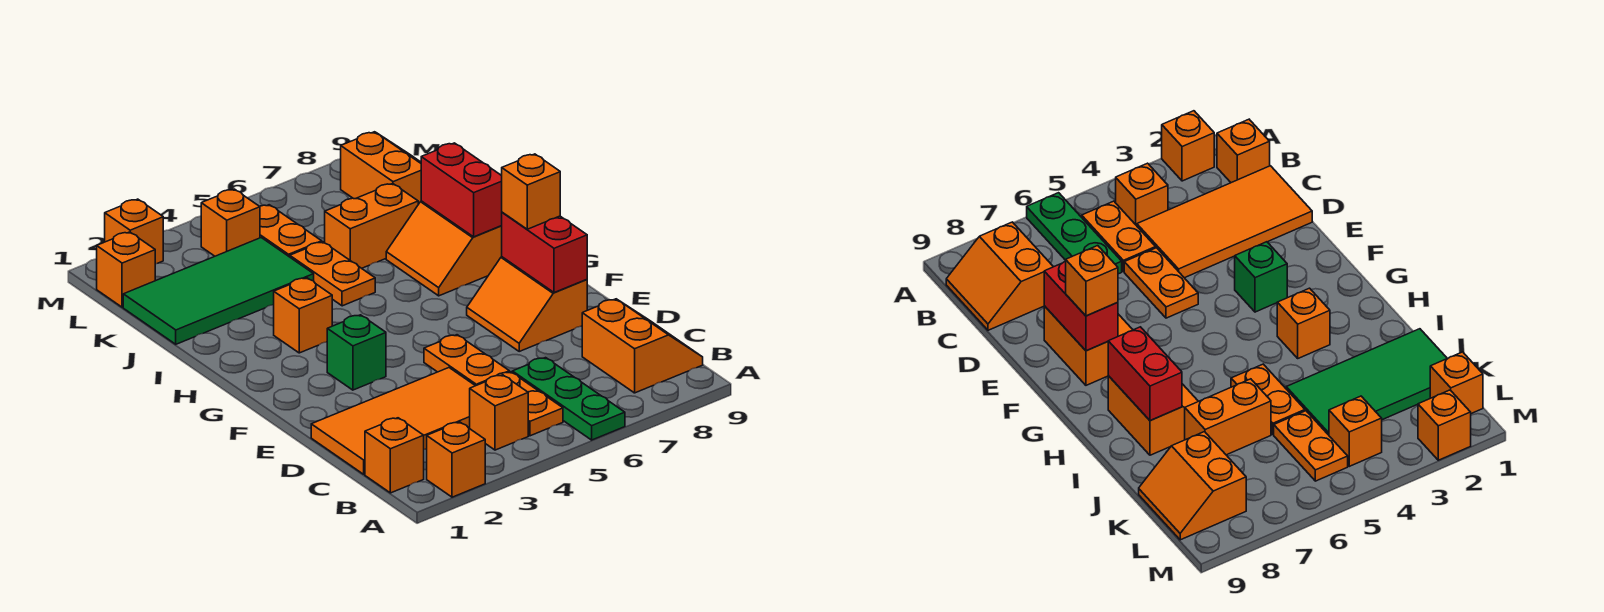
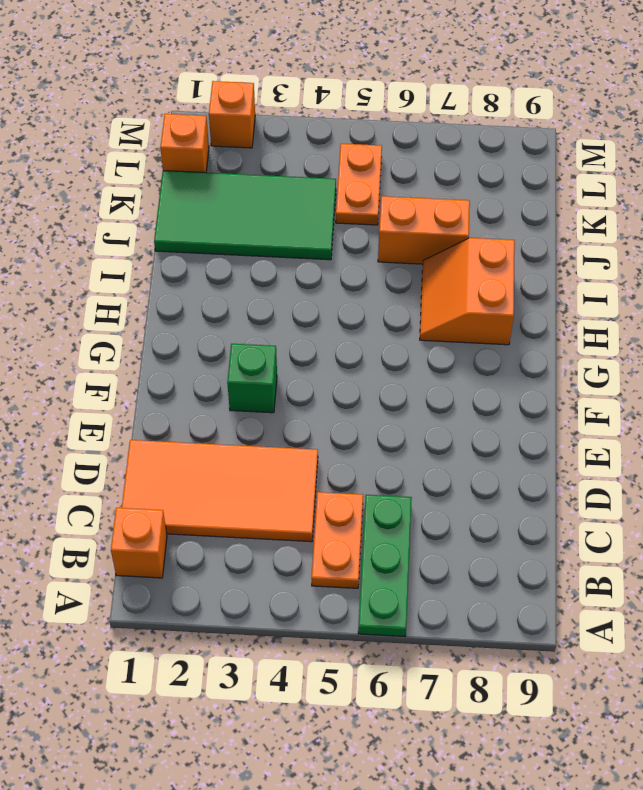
none -> orange 1x1 brick [427,422,485,497]
none -> orange 1x1 brick [470,375,528,450]
none -> orange 2x2 slope [582,299,703,393]

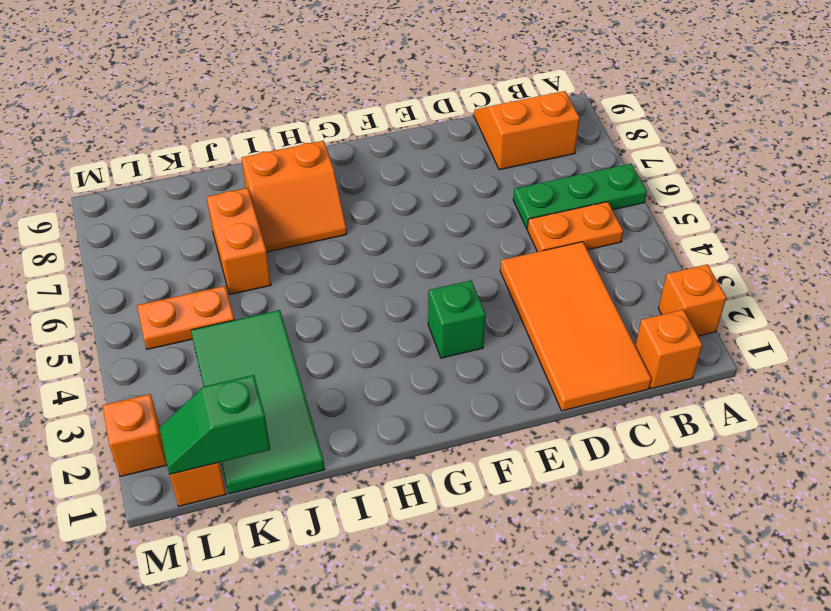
green 1x2 slope [159,375,270,474] -> none
none -> orange 1x1 brick [470,375,528,450]
none -> orange 1x2 plate [424,335,509,386]
none -> orange 2x2 slope [467,257,587,351]

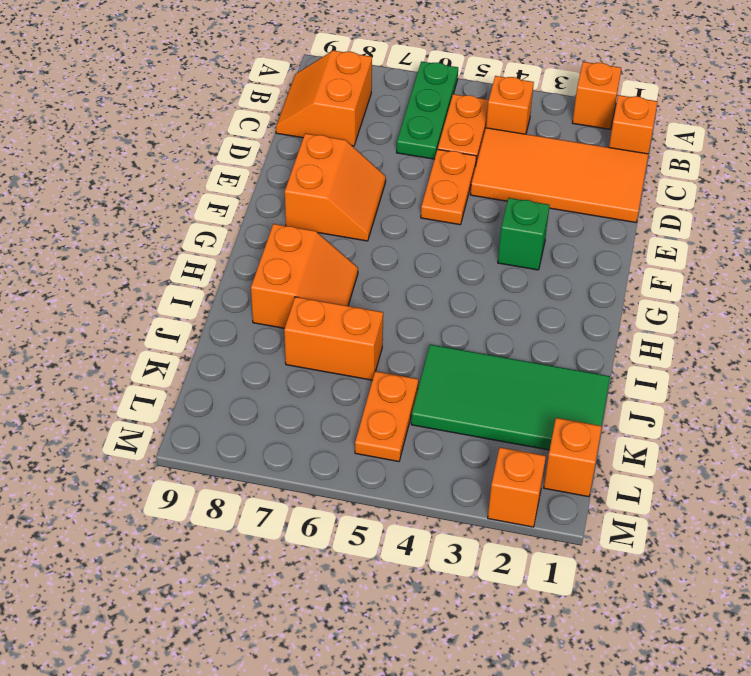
none -> orange 1x1 brick [274,278,332,353]
none -> orange 1x2 plate [290,242,375,306]
none -> orange 2x2 slope [341,132,421,204]

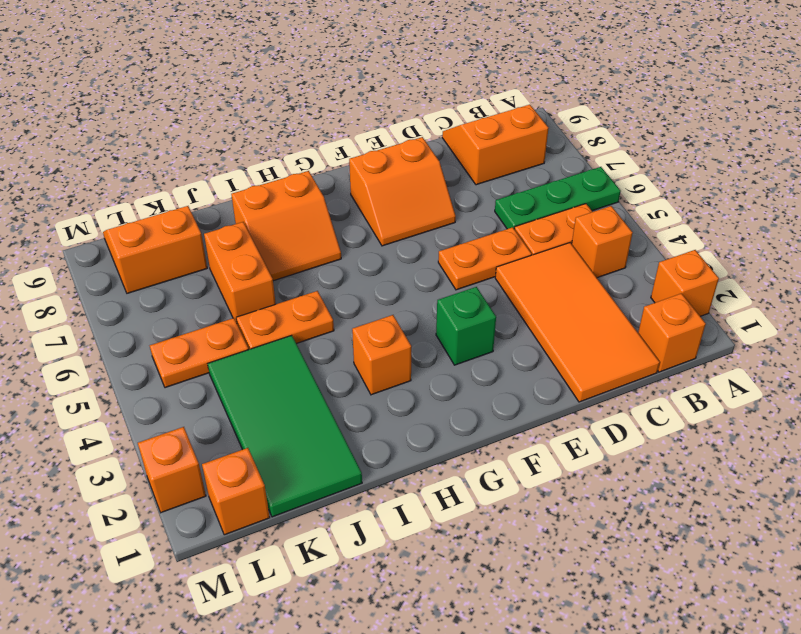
none -> orange 1x1 brick [201,189,260,256]
none -> red 1x2 brick [502,212,587,293]
none -> red 1x2 brick [421,143,502,237]

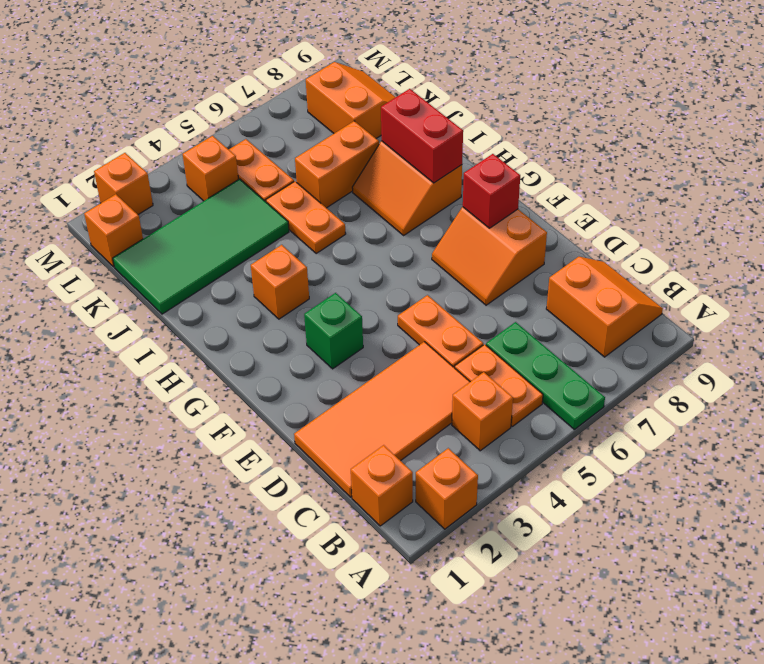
red 1x1 brick [463,154,520,228] -> red 1x2 brick [502,212,587,293]
none -> orange 1x1 brick [502,154,560,229]

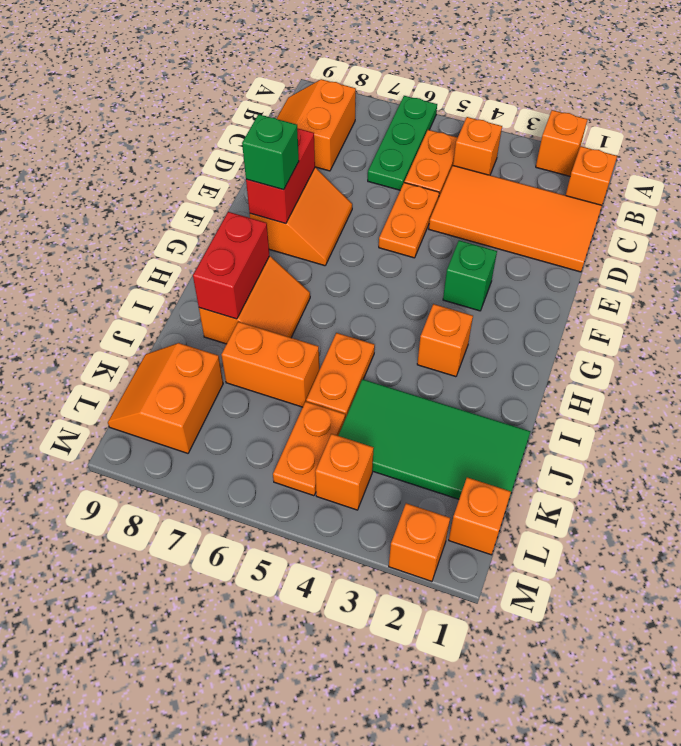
green 1x1 brick [242,114,299,190] -> orange 1x1 brick [502,154,560,229]

